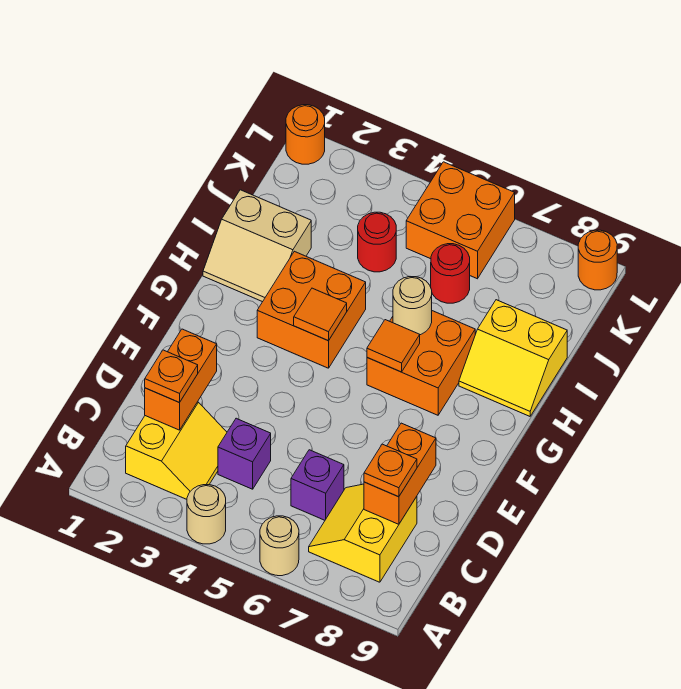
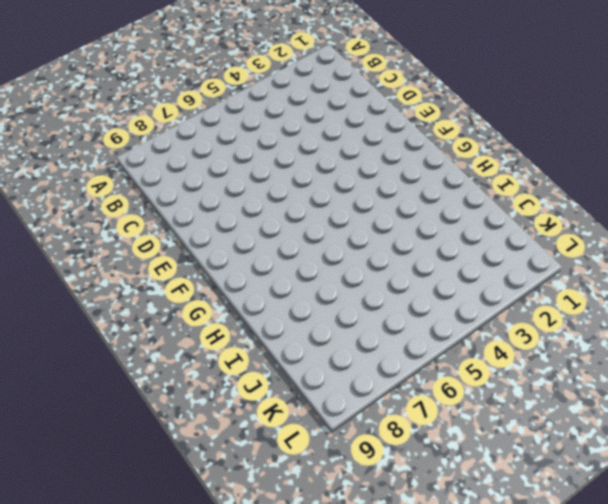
none -> tan 1x1 round brick [187,485,226,544]
none -> tan 1x1 round brick [260,516,299,576]
none -> yellow 2x2 slope [126,402,227,499]

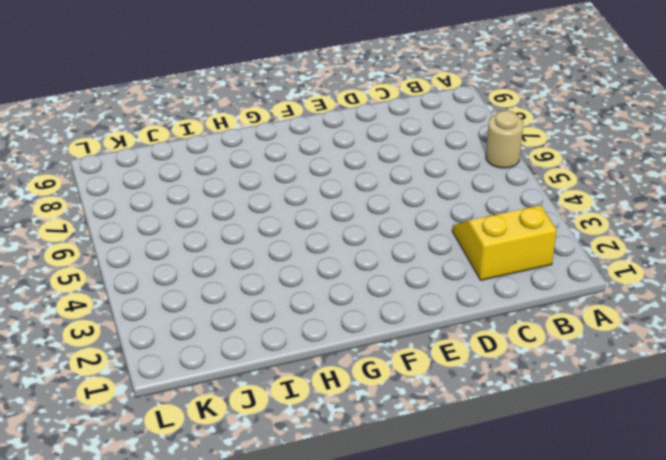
none -> tan 1x1 round brick [187,485,226,544]
none -> yellow 2x2 slope [309,484,417,582]
none -> purple 1x1 brick [218,418,271,489]

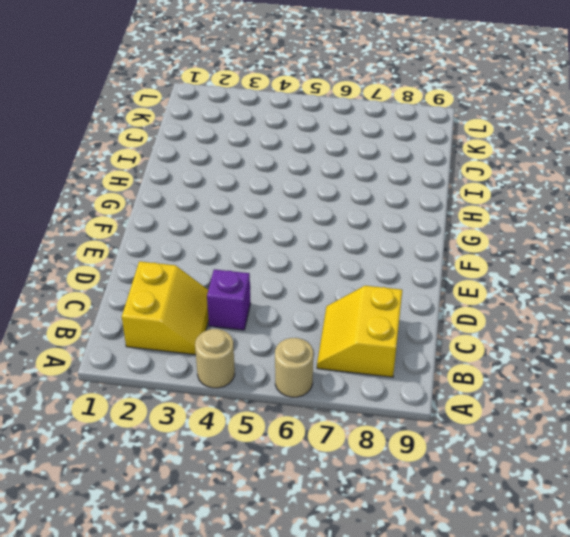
none -> purple 1x1 brick [291,450,344,520]
none -> orange 2x2 brick [257,251,366,368]
none -> orange 2x2 brick [367,311,475,415]

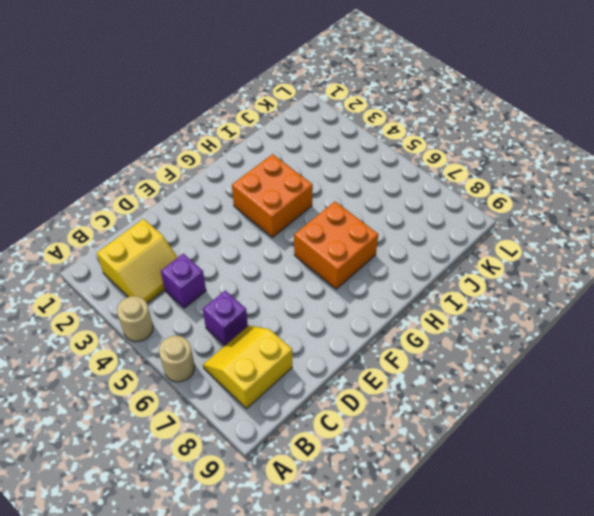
none -> tan 2x2 slope [203,190,311,302]
none -> yellow 2x2 slope [459,300,567,416]
none -> red 1x1 round brick [358,212,396,272]

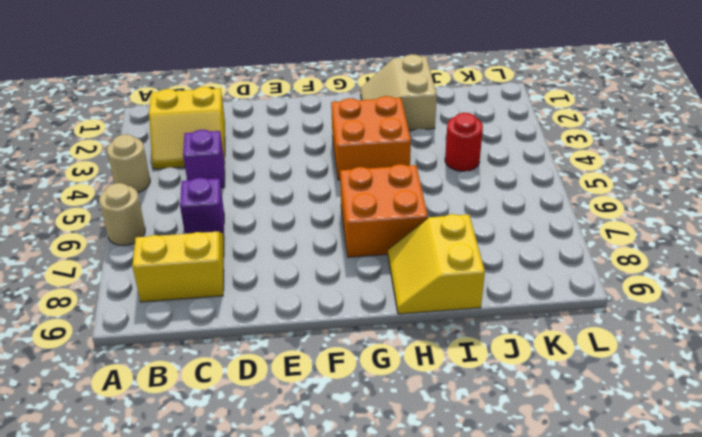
none -> red 1x1 round brick [431,244,470,303]
none -> orange 2x2 brick [406,162,515,279]
none -> orange 1x1 round brick [286,105,325,164]

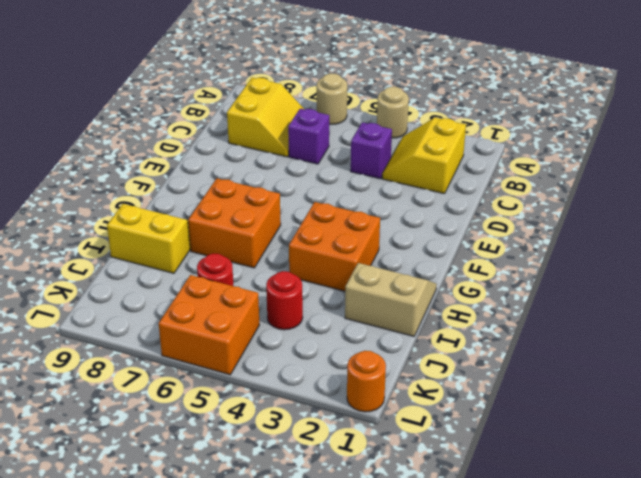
none -> orange 1x1 round brick [578,230,617,290]
none -> orange 1x2 brick [145,329,217,430]
none -> orange 1x2 brick [364,423,436,524]

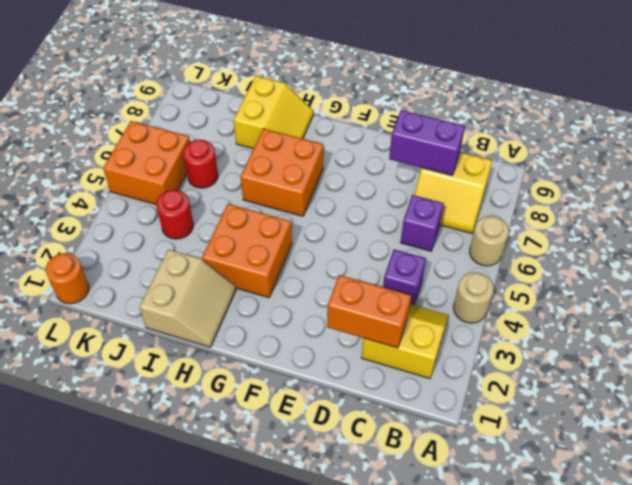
purple 1x2 brick [389,110,465,175] -> orange 1x2 brick [364,423,436,524]
none -> orange 1x1 round brick [578,230,617,290]
none -> orange 1x1 tile [294,288,347,341]
none -> orange 1x1 tile [367,320,420,372]

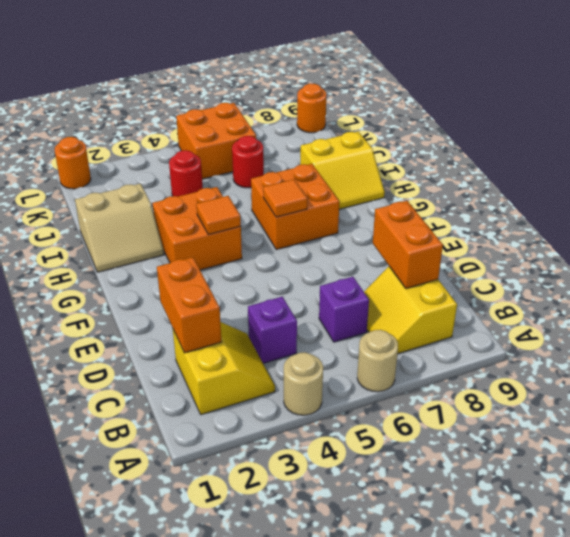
none -> tan 1x1 round brick [393,277,432,335]
none -> orange 1x1 plate [145,350,198,403]
none -> orange 1x1 plate [364,444,417,497]

